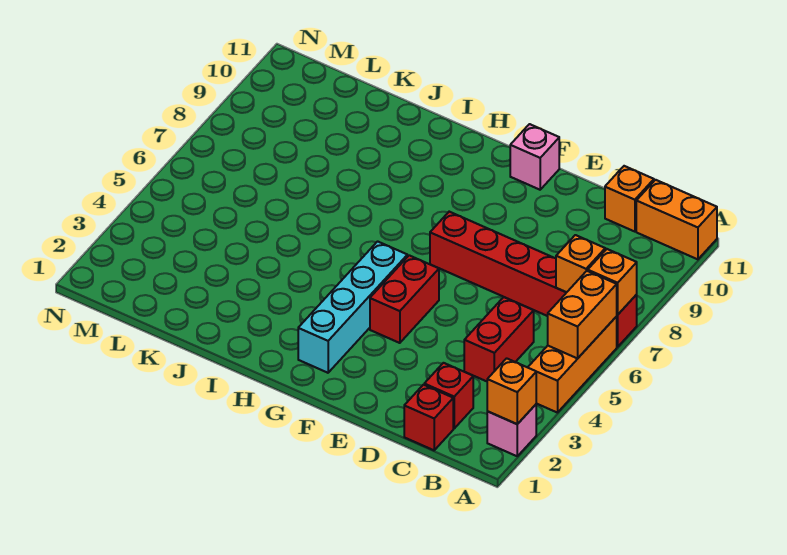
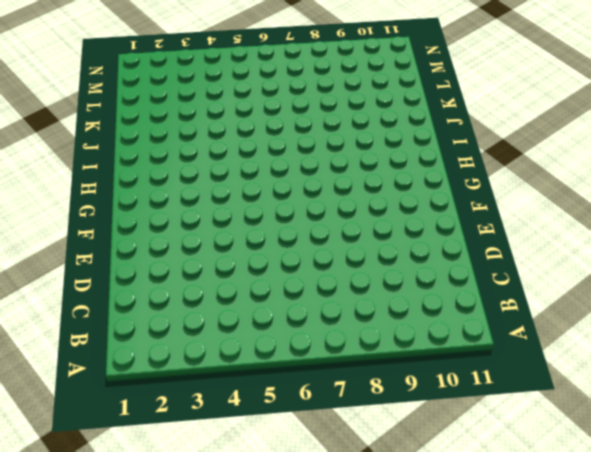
none -> pink 1x1 brick [487,405,536,456]
none -> orange 1x3 brick [528,317,617,413]
none -> red 1x6 brick [430,212,637,347]

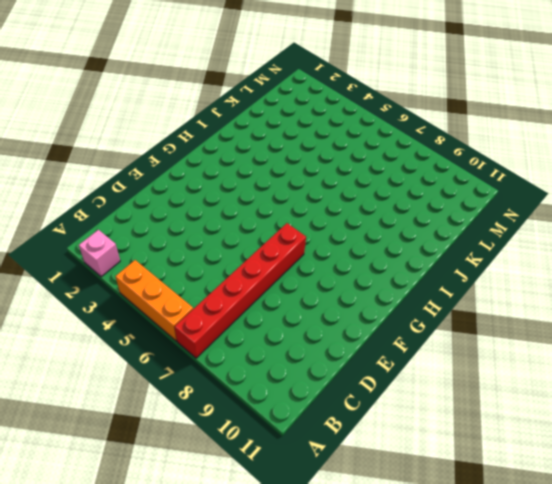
none -> orange 1x2 brick [636,180,717,259]
none -> red 1x1 brick [404,385,453,450]
none -> red 1x1 brick [424,363,473,428]

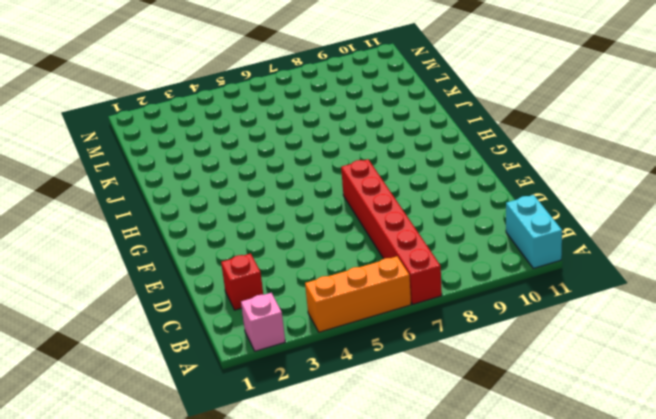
cyan 1x2 brick [506,195,562,268] -> orange 1x2 brick [636,180,717,259]
none -> red 1x1 brick [404,385,453,450]
none -> red 1x2 brick [464,297,534,381]
none -> orange 1x1 brick [605,166,654,232]

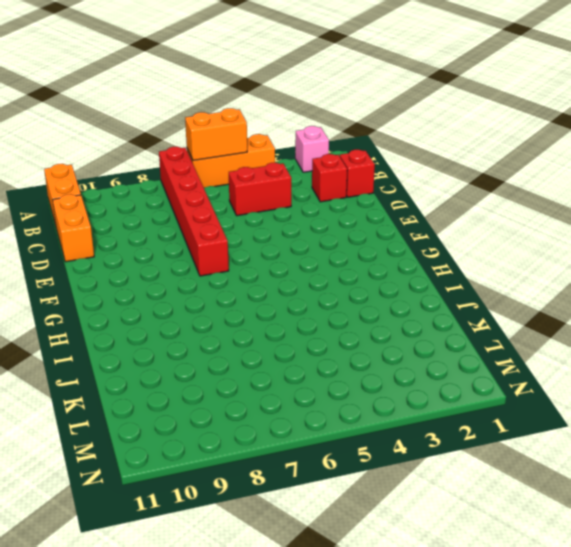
orange 1x2 brick [53,194,94,262] -> orange 1x1 brick [605,166,654,232]
none -> red 1x2 brick [370,255,439,343]
none -> pink 1x1 brick [510,124,559,190]
none -> cyan 1x4 brick [298,241,407,373]

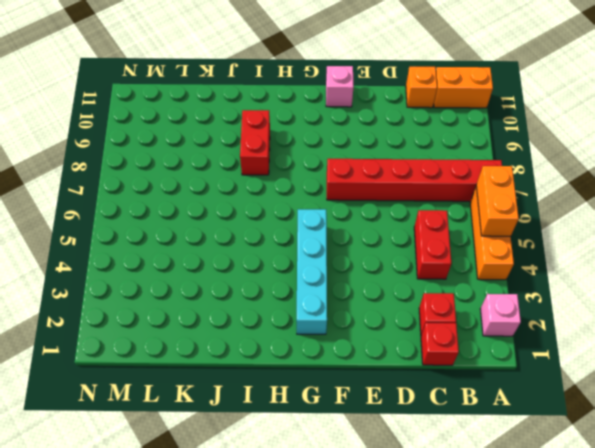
red 1x2 brick [240,110,270,175] -> red 1x2 brick moved to [370,255,439,343]
none -> orange 1x1 brick [487,358,536,424]
none -> orange 1x1 brick [588,249,637,315]
none -> orange 1x1 brick [556,235,605,292]

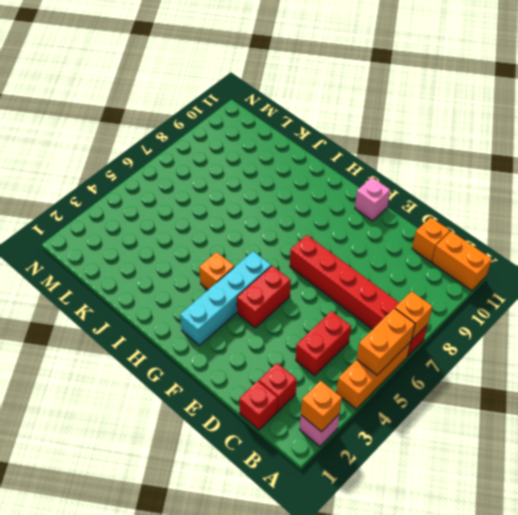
orange 1x1 brick [199,252,234,290] -> orange 1x1 brick moved to [556,235,605,292]

